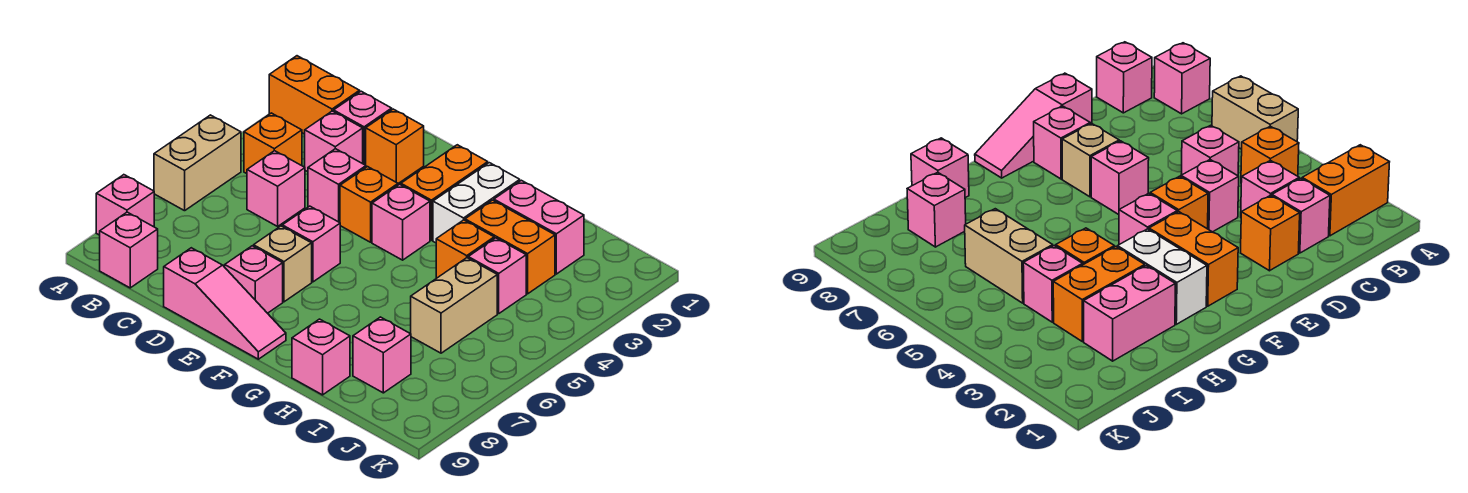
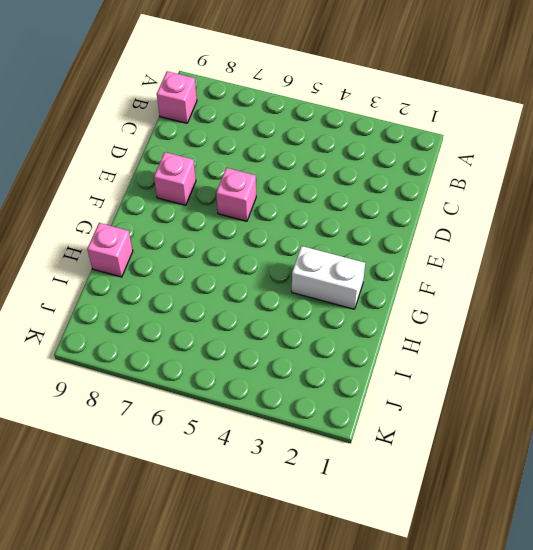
none -> orange 1x2 brick [269,56,360,134]
none -> tan 1x2 brick [154,115,241,211]
none -> pink 1x1 brick [96,175,154,235]

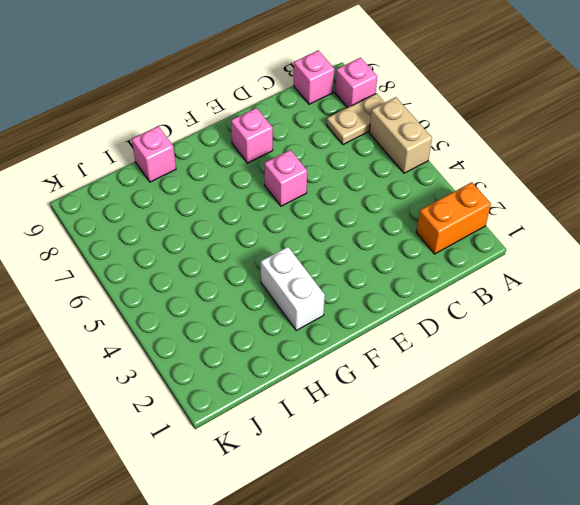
tan 1x2 plate [327,93,385,145] -> none
none -> orange 1x1 brick [244,113,302,174]
none -> pink 1x1 brick [334,91,392,165]
none -> pink 1x1 brick [305,111,363,172]

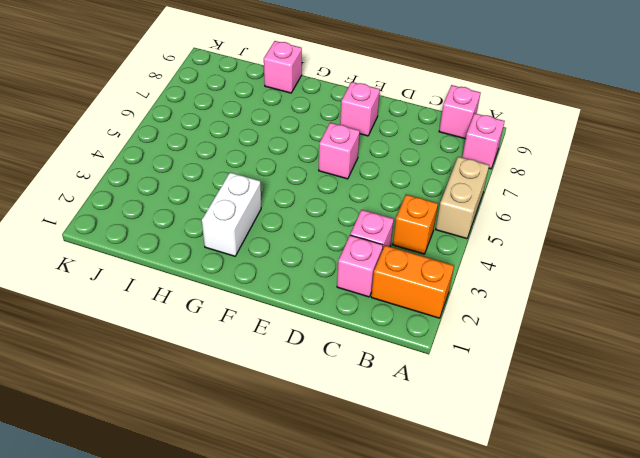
none -> pink 1x1 brick [247,151,305,226]
none -> orange 1x1 brick [366,109,424,184]
none -> pink 1x1 brick [308,149,366,223]

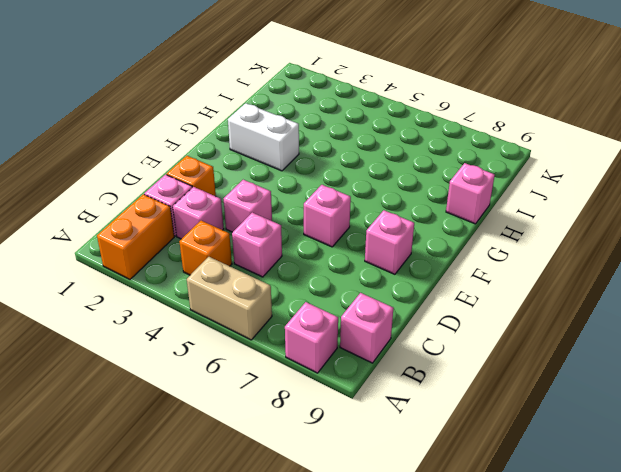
none -> pink 1x3 slope [164,248,286,359]
none -> orange 1x1 brick [340,167,398,242]
none -> tan 1x1 brick [254,226,312,302]

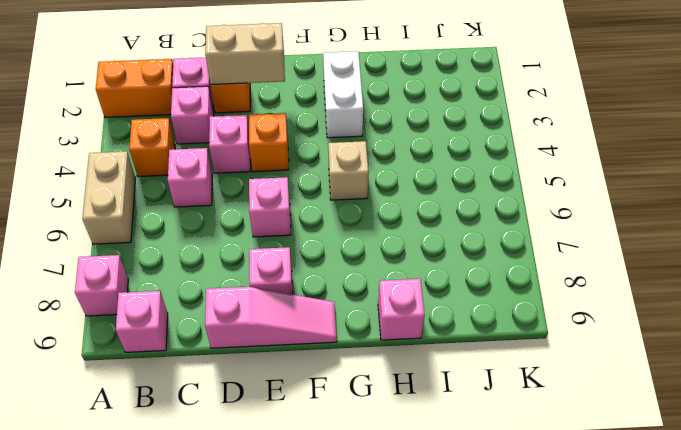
tan 1x2 brick [205,23,285,85] -> tan 1x2 brick turned to [411,258,497,353]
tan 1x1 brick [328,141,369,200] -> tan 1x1 brick moved to [254,226,312,302]
none -> orange 1x2 brick [401,145,488,240]
none -> pink 1x1 brick [372,184,430,260]
none -> pink 1x2 brick [494,180,584,274]

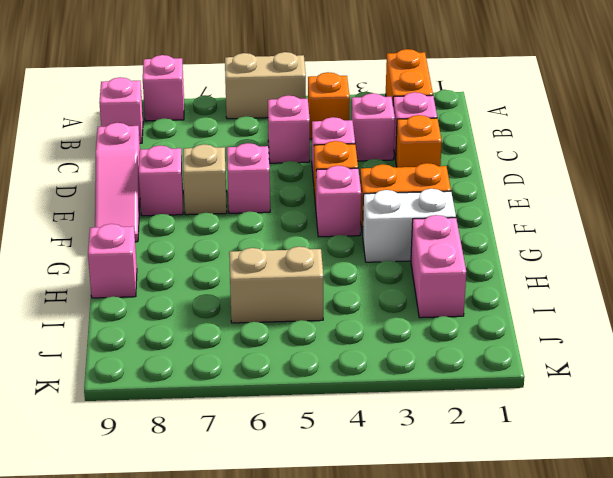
none -> orange 1x2 brick [465,200,555,294]
none -> orange 1x1 brick [436,220,494,278]
none -> pink 1x1 brick [468,238,526,313]

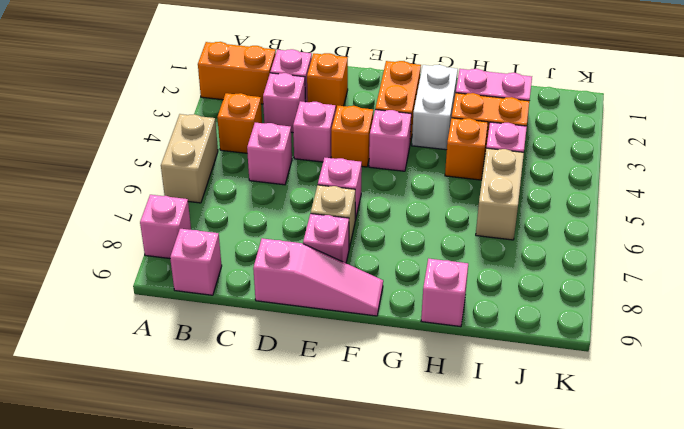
none -> pink 1x1 brick [353,317,411,393]

